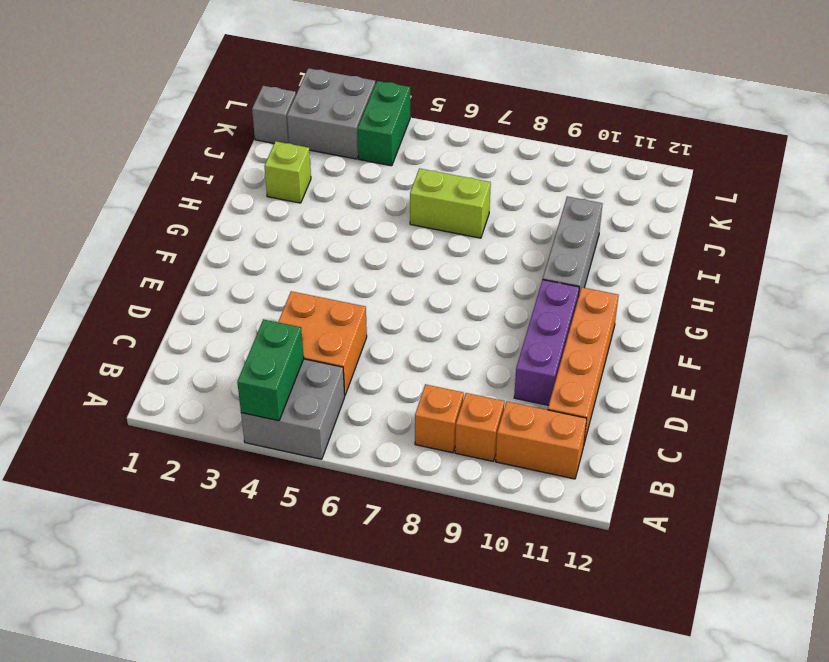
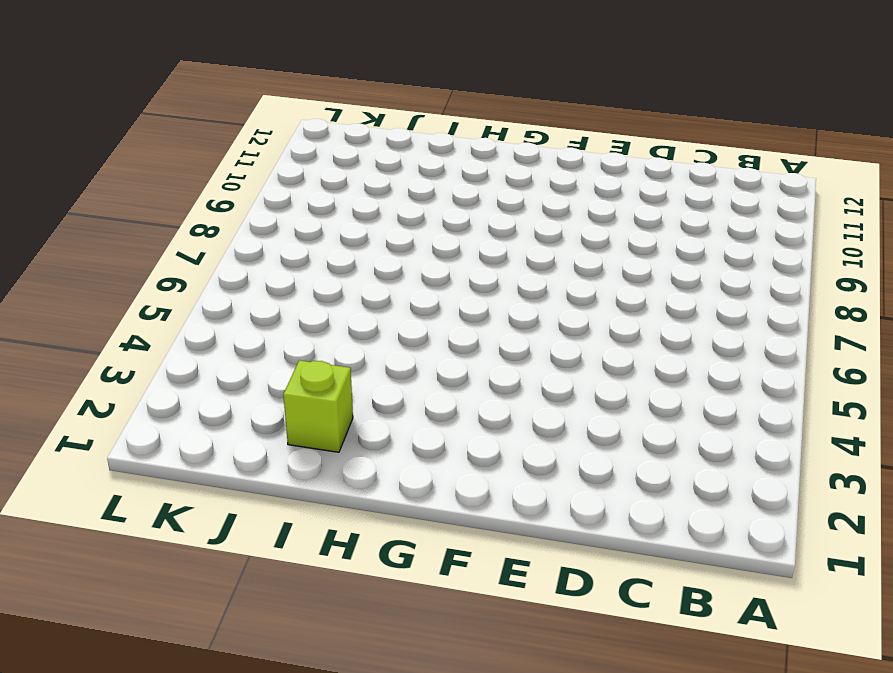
none -> grey 2x2 brick [241,359,345,459]
none -> orange 1x1 brick [415,384,464,453]
none -> orange 1x1 brick [455,393,504,461]

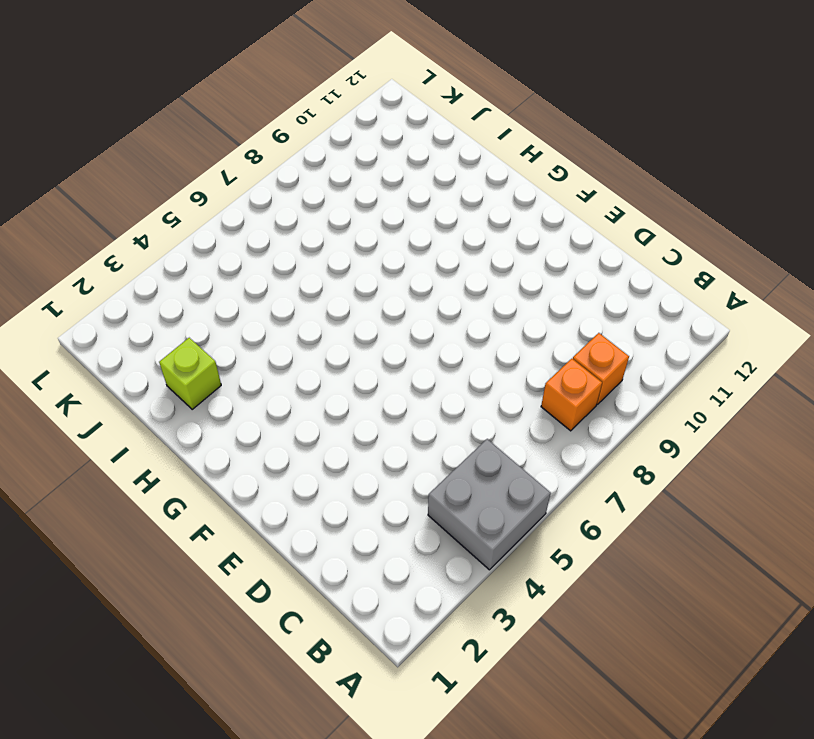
none -> orange 1x2 brick [496,402,587,479]
none -> orange 2x2 brick [278,291,367,395]
none -> orange 1x4 brick [548,287,619,443]

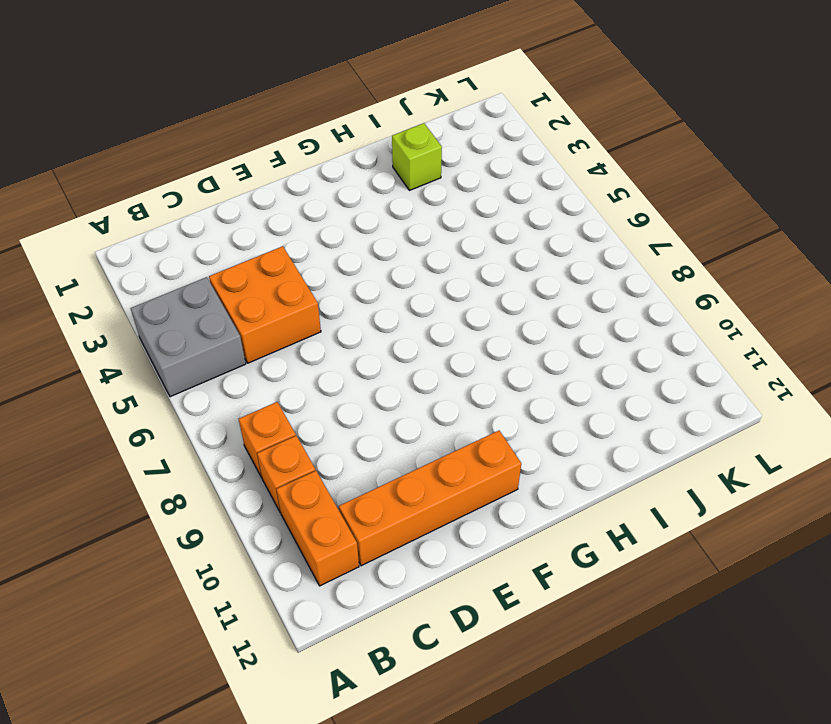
none -> purple 1x3 brick [514,280,579,405]
none -> grey 1x3 brick [543,197,603,294]
none -> lime 1x2 brick [410,169,491,238]

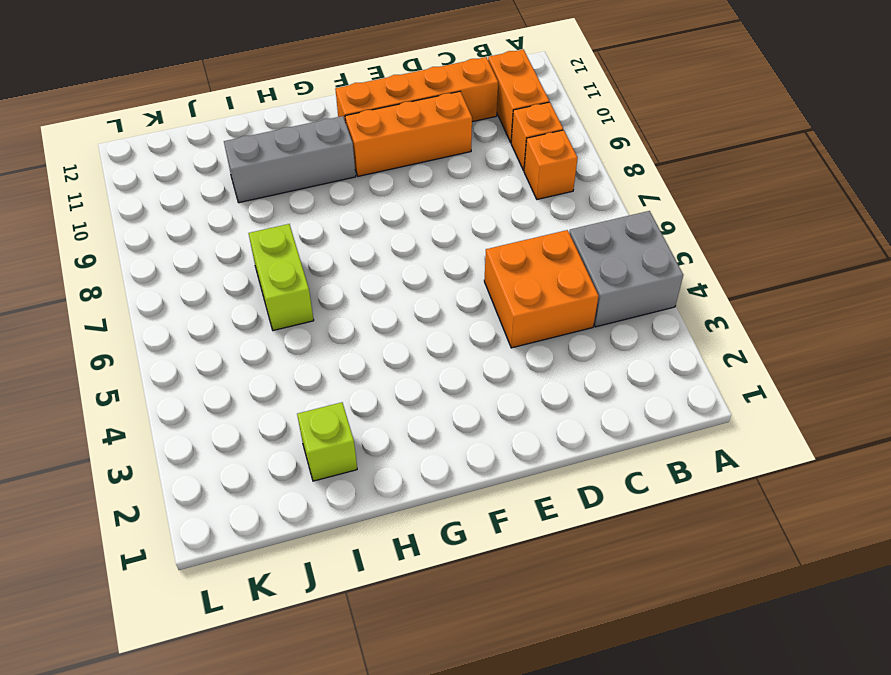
orange 1x3 brick [345,91,472,176] -> purple 1x3 brick [514,280,579,405]
none -> grey 1x1 brick [252,86,296,143]
none -> grey 2x2 brick [287,68,375,159]
none -> green 1x2 brick [358,81,410,166]

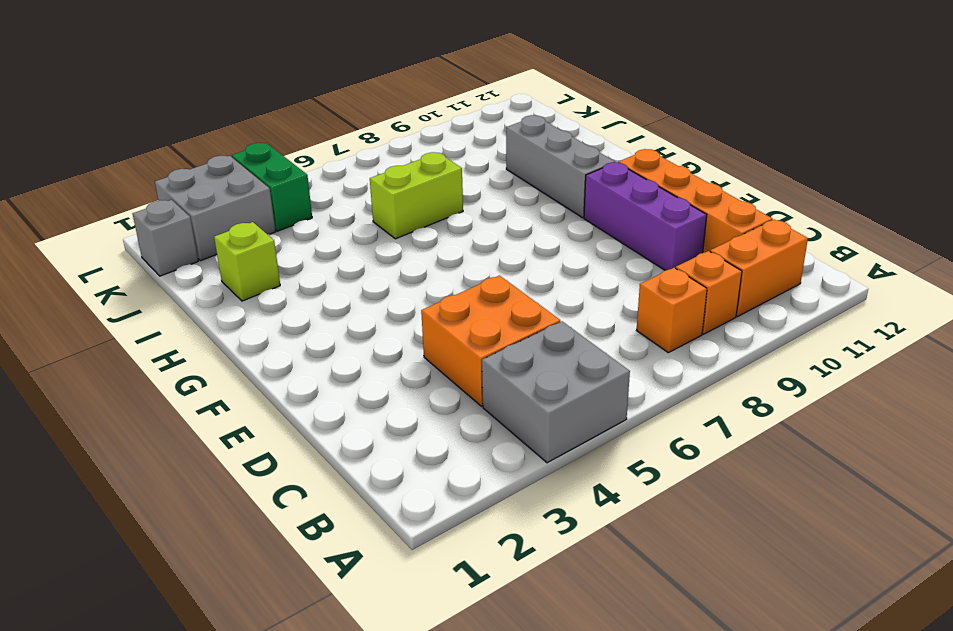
none -> green 1x2 brick [237,319,304,421]

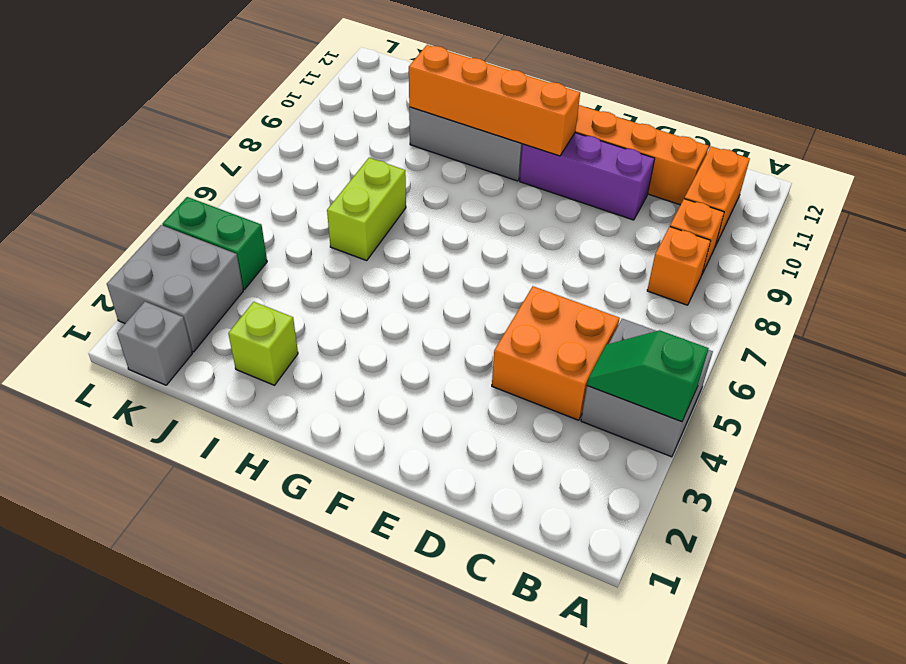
green 1x2 slope [587,330,709,422] -> green 1x2 brick [237,319,304,421]
orange 1x4 brick [409,45,580,156] -> none

